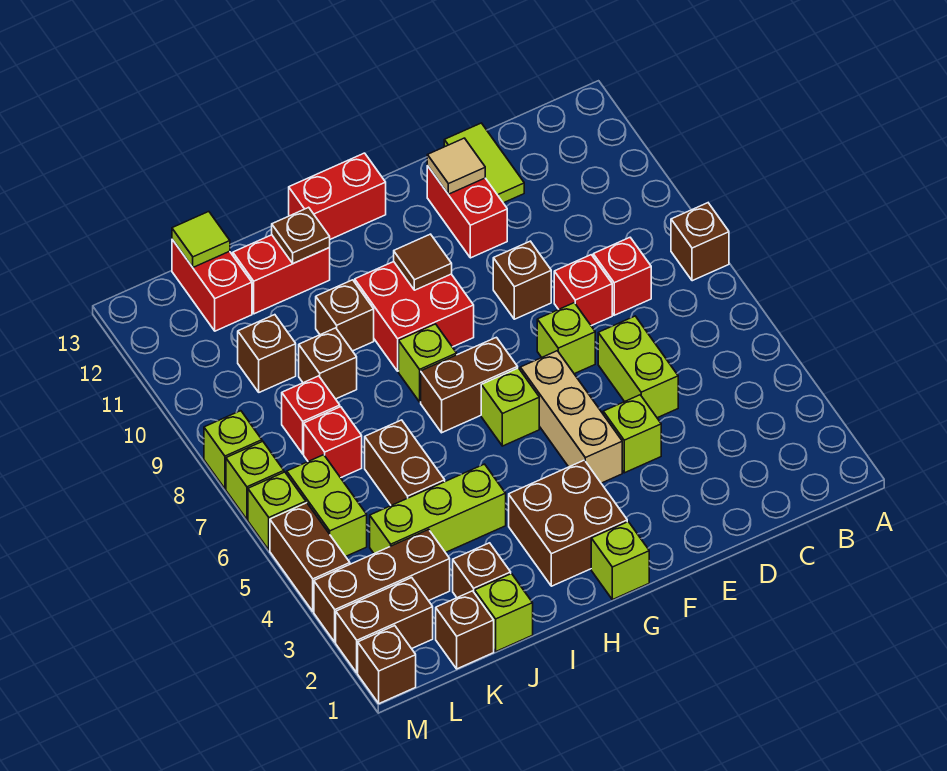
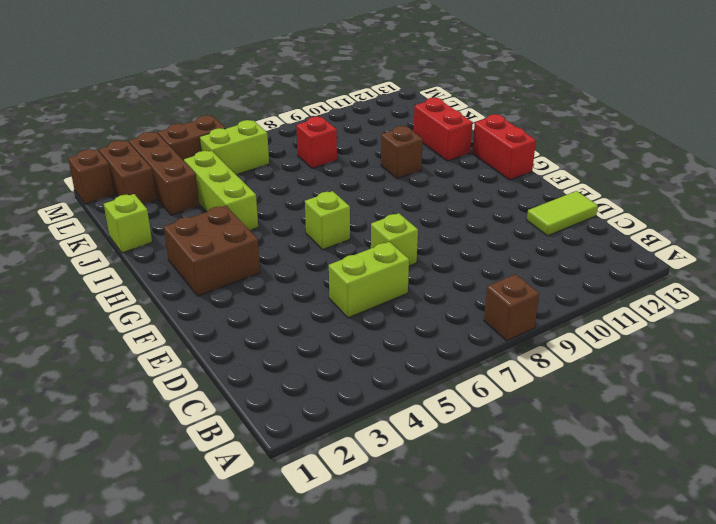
none -> red 1x1 brick [593,238,651,315]
none -> red 1x1 brick [554,255,612,326]
none -> lime 1x1 brick [603,395,661,473]
none -> brown 1x1 brick [493,241,551,319]

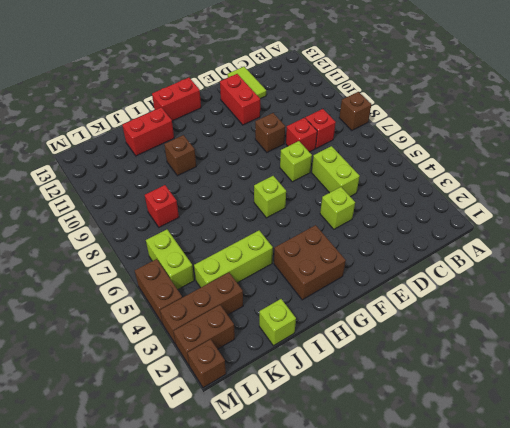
none -> tan 1x3 brick [520,351,622,483]
none -> lime 1x1 brick [591,522,649,600]
none -> brown 1x2 brick [421,337,518,433]
none -> red 2x2 brick [355,262,474,371]

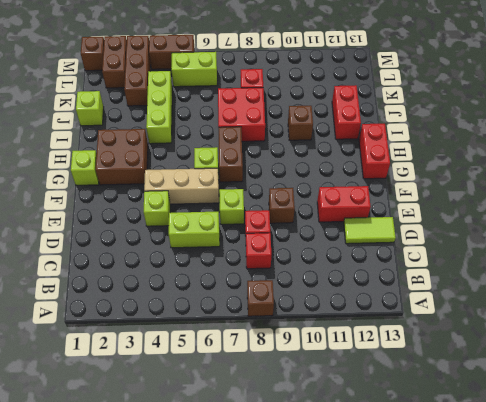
red 2x2 brick [218,88,265,141] -> red 2x2 brick moved to [355,262,474,371]
none -> lime 1x1 brick [399,324,457,402]
none -> brown 1x1 brick [453,543,511,598]
none -> brown 1x2 brick [365,420,445,505]
none -> brown 1x1 brick [299,328,357,399]

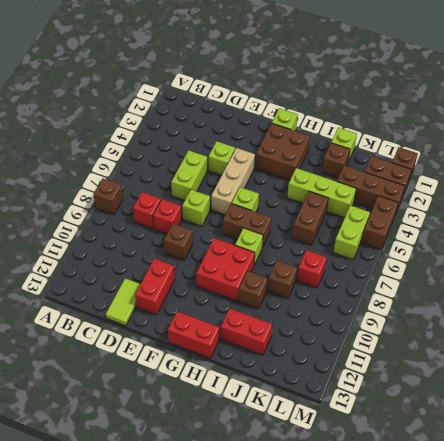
none -> brown 1x1 brick [436,591,494,669]
none -> red 1x1 brick [304,407,362,478]
none -> brown 1x1 brick [238,315,296,392]
none -> red 1x2 brick [172,239,252,331]

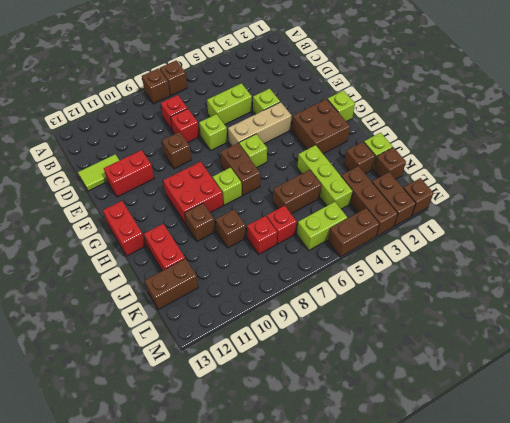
brown 1x1 brick [160,60,187,96] -> brown 1x1 brick moved to [238,315,296,392]
brown 1x2 brick [145,258,198,310] -> red 1x2 brick [172,239,252,331]
none -> lime 1x1 brick [248,472,306,550]
none -> lime 1x1 brick [226,441,284,519]
none -> lime 1x1 brick [204,411,262,489]
none -> tan 1x1 tile [427,138,485,194]

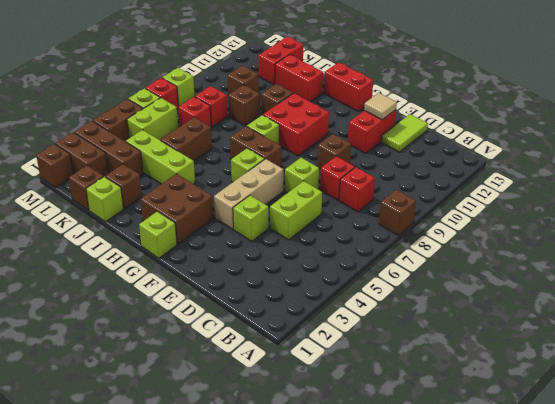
red 1x1 brick [145,78,178,109] -> lime 1x1 brick [226,441,284,519]
none -> brown 1x1 tile [394,234,452,290]
none -> brown 1x1 plate [272,207,330,264]
none -> lime 1x1 tile [172,212,230,267]

